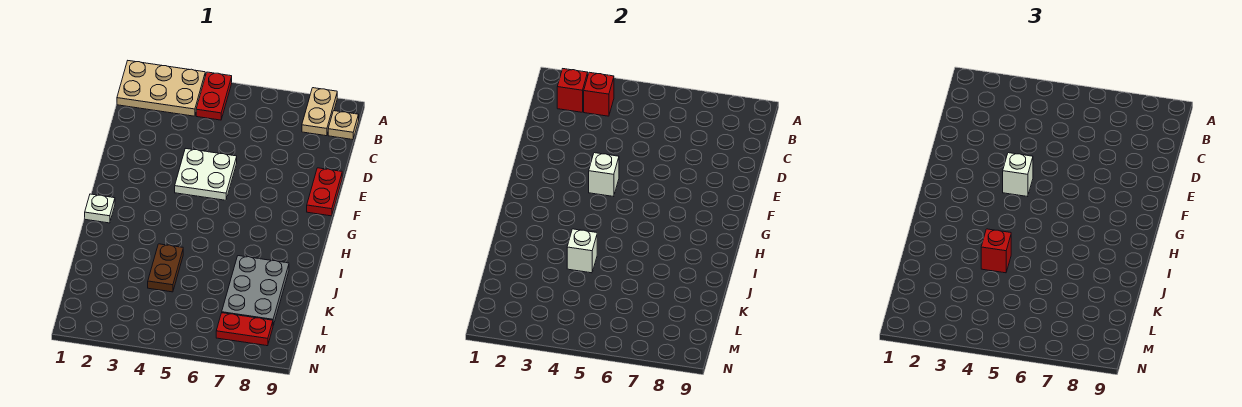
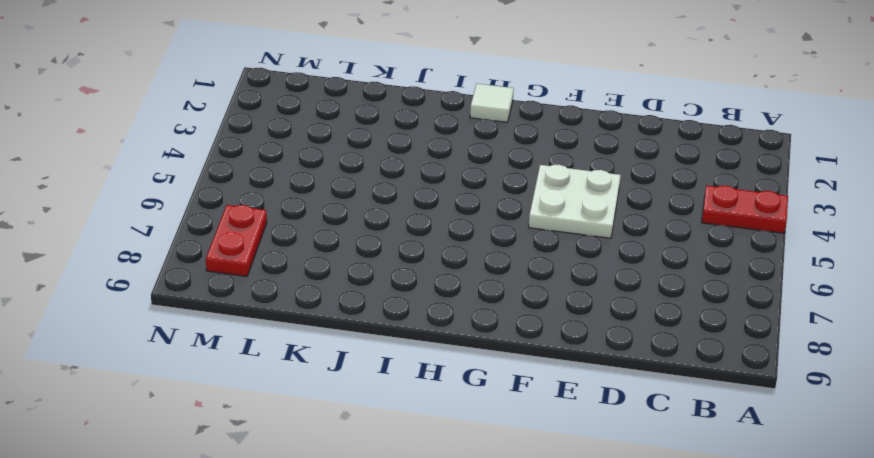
white 1x1 tile [470,84,514,122] -> white 1x1 plate [85,194,115,223]
none -> tan 2x3 plate [117,61,205,116]
none -> tan 1x2 plate [302,88,337,136]
none -> tan 1x1 plate [328,111,359,140]

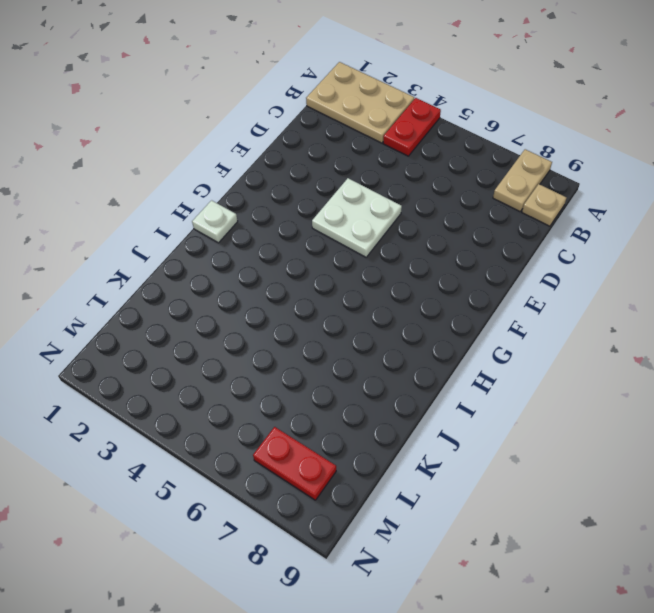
none -> red 1x2 plate [307,168,342,216]
none -> brown 1x2 plate [148,244,183,292]
none -> grey 2x3 plate [222,256,289,325]

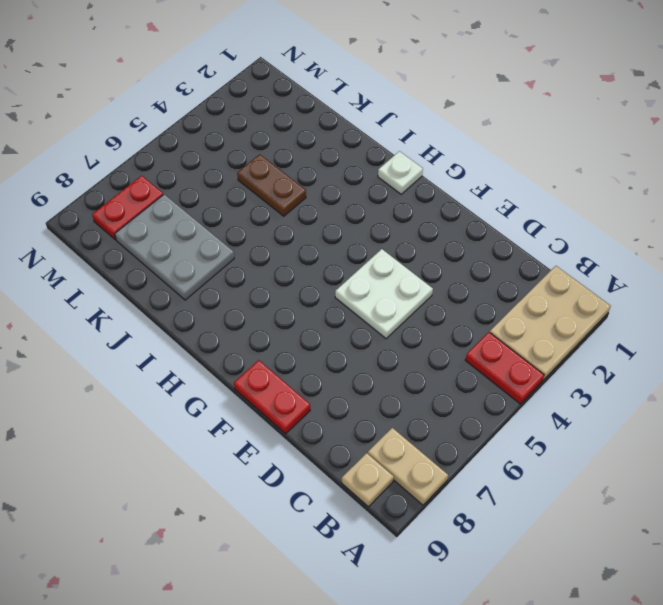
none -> red 1x1 brick [557,69,588,112]
none -> red 1x1 brick [584,72,614,116]
none -> white 1x1 brick [589,153,619,197]

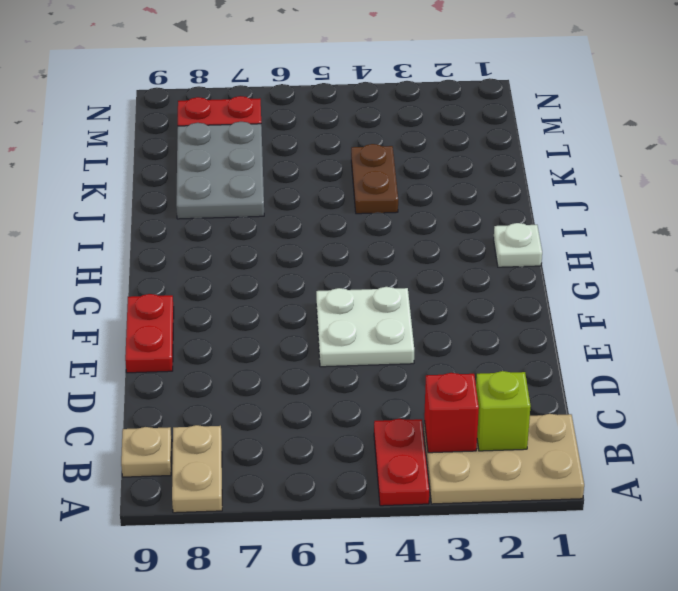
lime 1x1 brick [476,371,531,451] -> red 1x1 brick [557,69,588,112]
none -> white 1x1 brick [589,153,619,197]
none -> white 1x1 brick [567,229,597,273]
none -> white 1x1 brick [1003,153,1033,197]

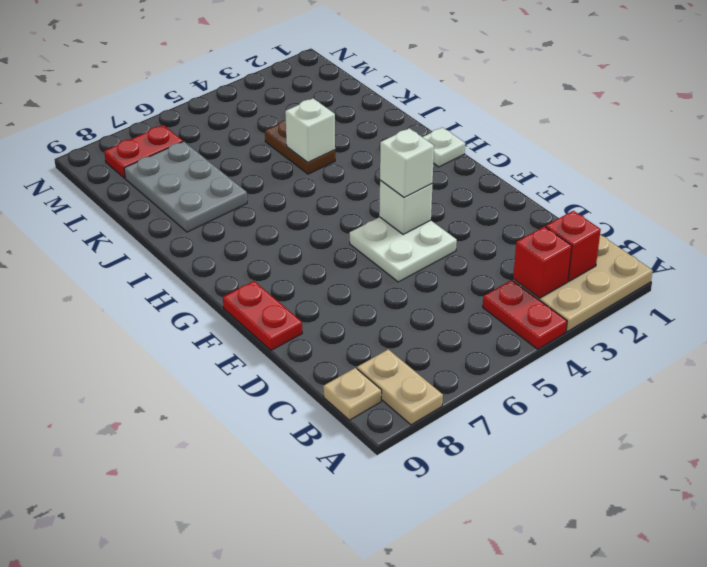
none -> red 1x1 brick [981,229,1011,273]

